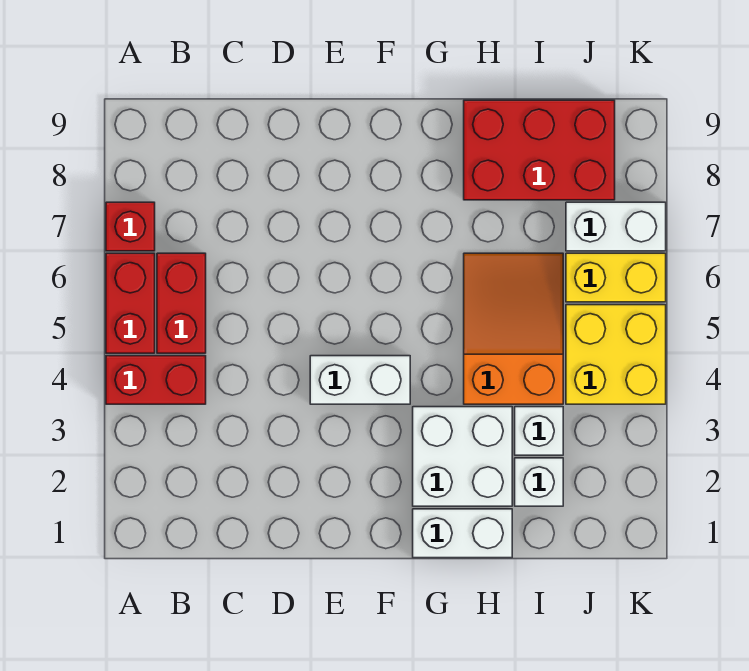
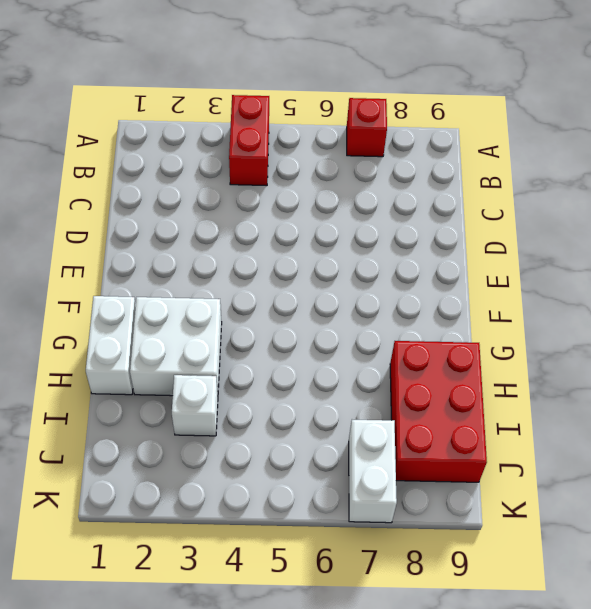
none -> red 1x2 brick [106,253,155,353]
none -> red 1x2 brick [157,253,206,353]
none -> white 1x2 brick [310,356,410,404]

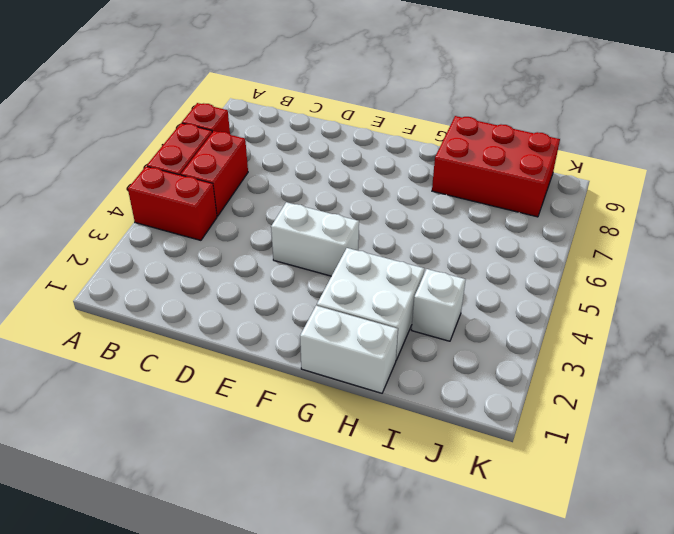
none -> orange 2x3 slope [464,253,563,404]
none -> white 1x1 brick [515,458,563,506]
none -> yellow 2x2 brick [566,305,666,404]

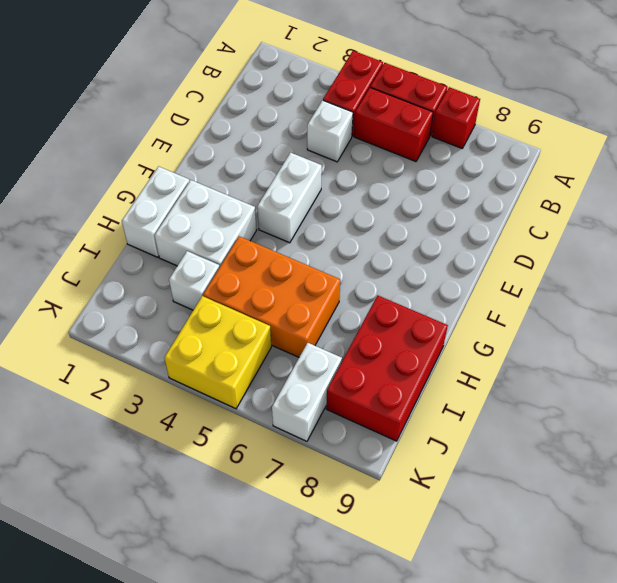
white 1x1 brick [307,100,353,162] -> white 1x1 brick moved to [515,458,563,506]
orange 2x3 brick [203,236,340,357] -> orange 2x3 slope [464,253,563,404]
none -> yellow 1x2 brick [566,253,666,302]

